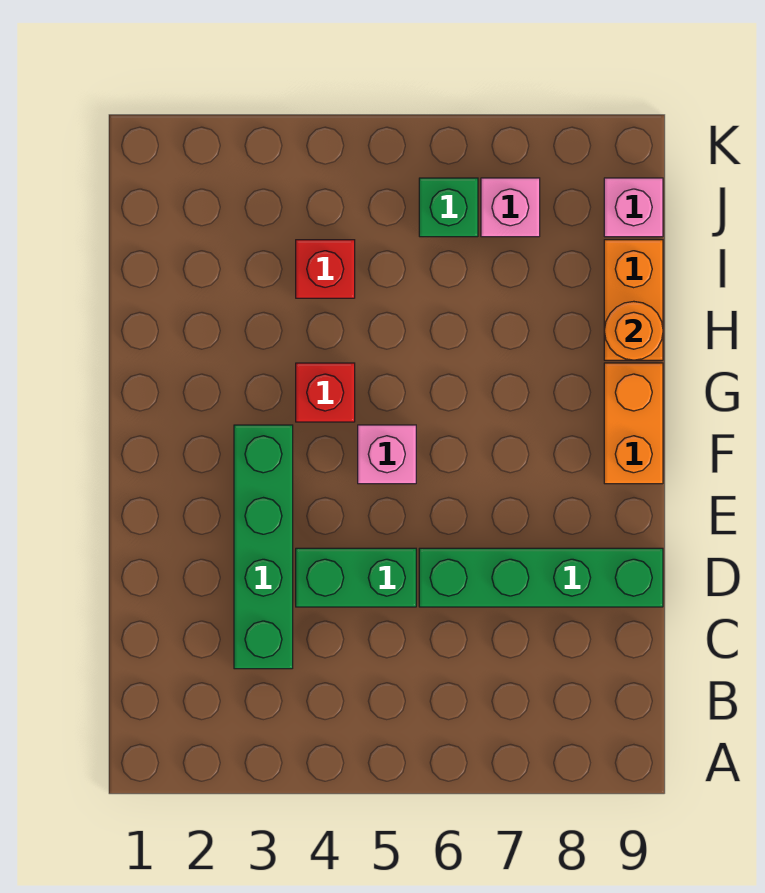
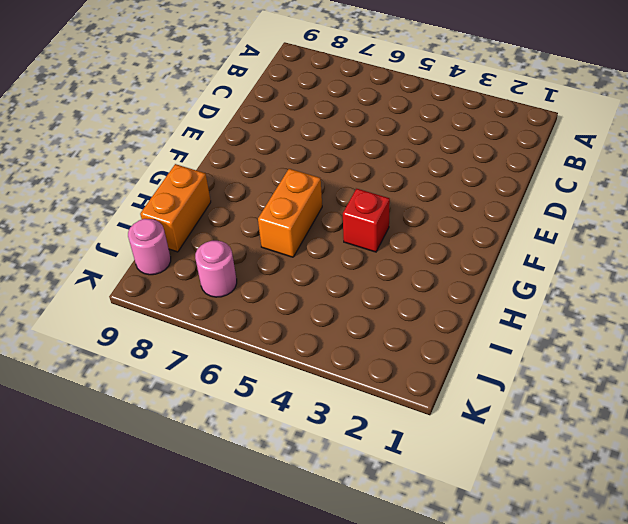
orange 1x2 brick [258,169,322,257] -> orange 1x2 brick moved to [604,363,663,484]
pink 1x1 round brick [195,241,237,297] -> pink 1x1 brick [481,178,540,237]
pink 1x1 round brick [128,219,171,275] -> pink 1x1 brick [604,178,663,237]
none -> green 1x4 brick [234,425,293,669]
none -> green 1x2 brick [296,548,416,607]
none -> green 1x4 brick [419,548,663,607]

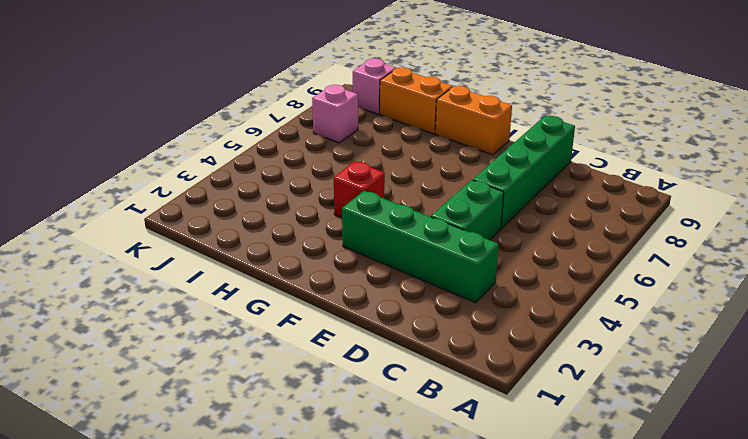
none -> pink 1x1 brick [358,425,416,484]
none -> red 1x1 brick [296,240,355,298]
none -> green 1x1 brick [419,178,478,237]

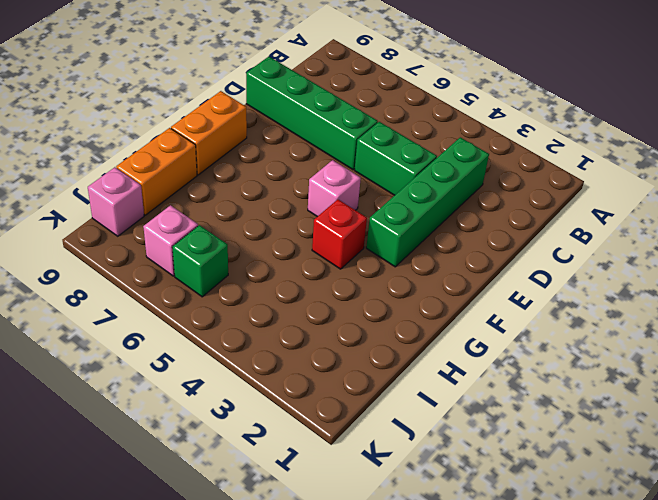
none -> red 1x1 brick [296,240,355,298]
none -> orange 1x1 round brick [604,301,663,360]

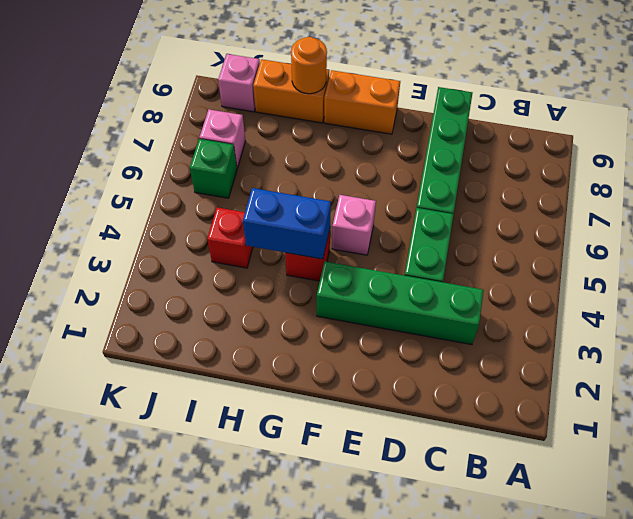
blue 1x2 brick [243,188,331,259] -> none

